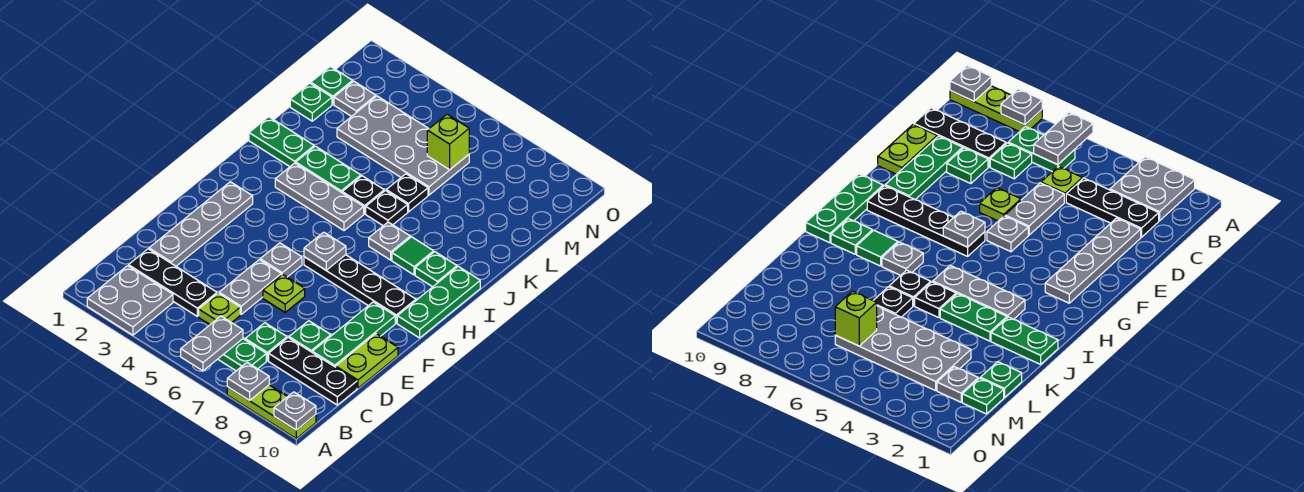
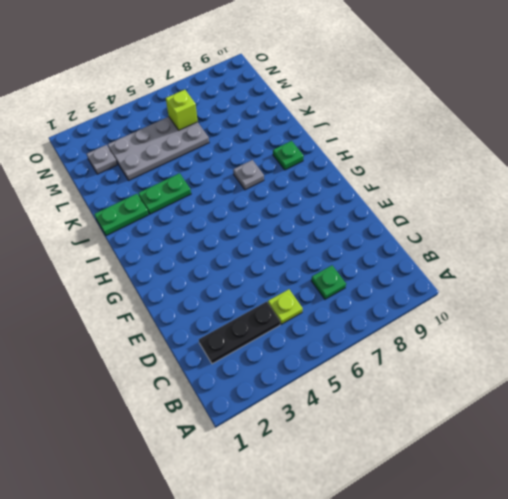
none -> grey 2x2 plate [87,266,173,335]
none -> lime 1x3 plate [227,385,316,438]
none -> green 1x2 plate [218,339,266,371]
none -> black 1x3 plate [269,338,357,405]

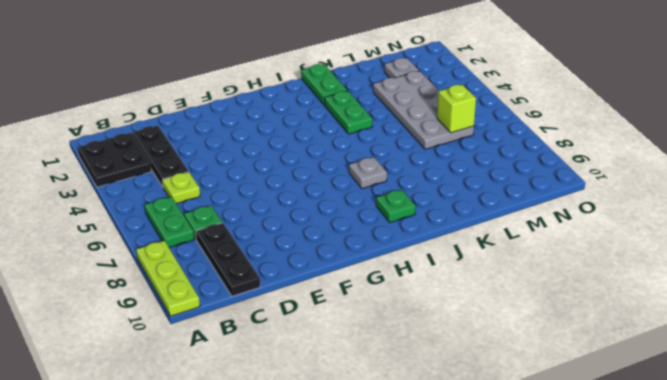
black 2x2 plate [78,133,151,187] -> grey 2x2 plate [87,266,173,335]
none -> grey 1x4 plate [149,182,253,266]
none -> grey 1x2 plate [219,260,281,314]
none -> green 1x1 plate [289,321,331,352]
none -> green 1x3 plate [312,302,395,367]

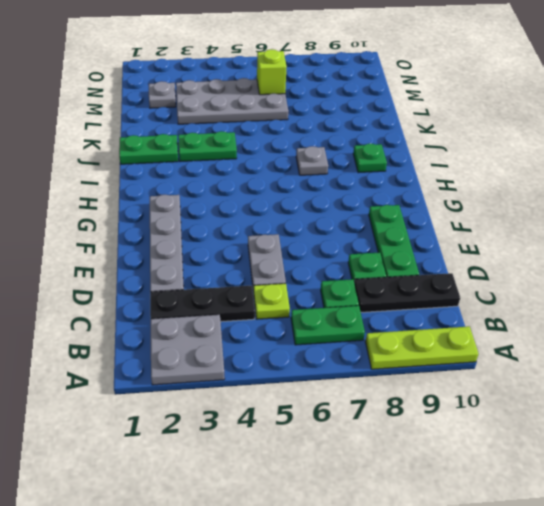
none -> lime 1x2 plate [336,334,398,388]
none -> lime 1x1 plate [263,274,305,312]
none -> grey 1x1 plate [260,243,302,277]
none -> black 1x4 plate [304,255,416,323]

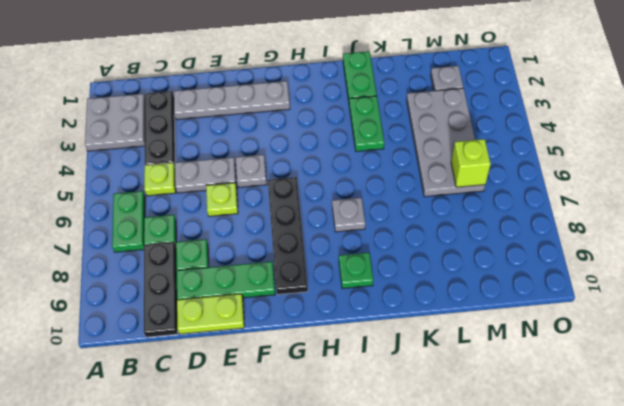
none -> lime 1x3 plate [227,385,316,438]
none -> green 1x3 plate [397,266,480,338]
none -> grey 1x3 plate [275,163,364,231]
none -> green 1x1 tile [392,237,434,275]

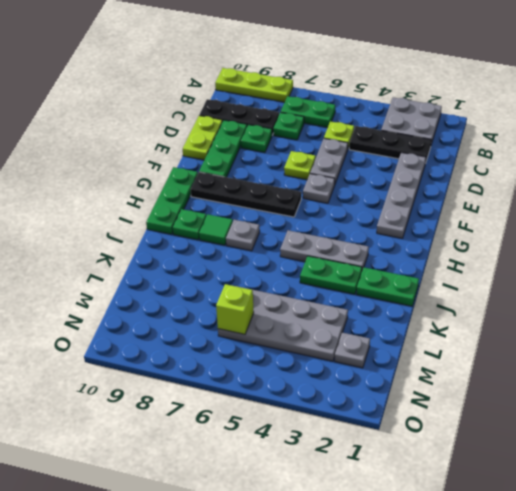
none -> black 1x1 plate [342,176,384,214]
none -> black 1x1 plate [366,191,408,226]
none -> black 1x1 plate [386,174,428,212]
none -> green 1x1 plate [290,83,332,121]

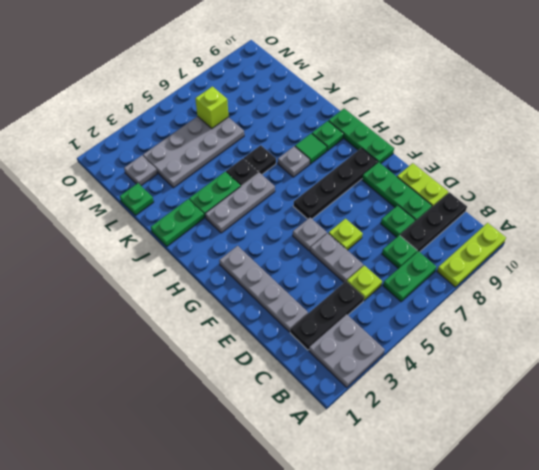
none -> black 1x1 plate [386,174,428,212]
none -> green 1x1 plate [311,66,353,104]
none -> grey 1x2 plate [181,316,243,371]
none -> grey 1x1 plate [227,363,269,401]

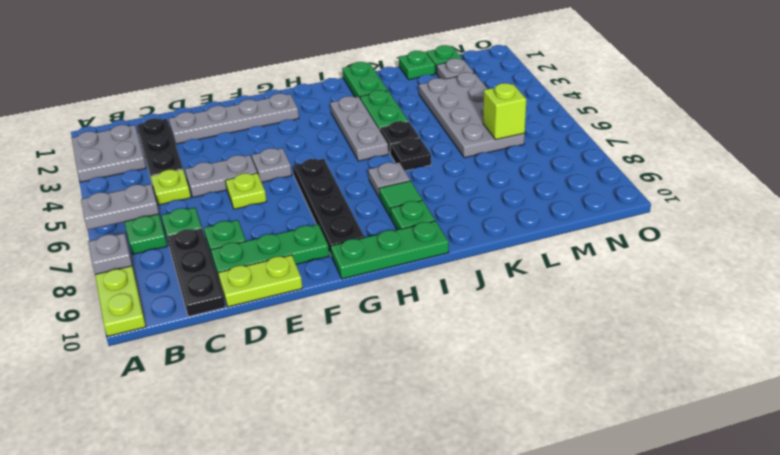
none -> black 1x1 plate [386,174,428,212]
none -> grey 1x1 plate [274,392,316,430]
none -> grey 1x1 plate [304,232,346,270]

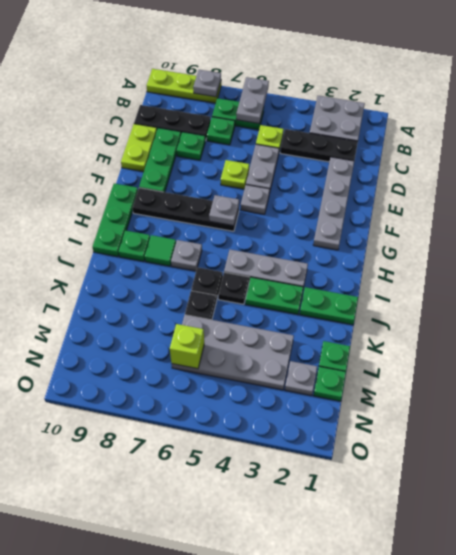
none -> grey 1x1 plate [274,392,316,430]

